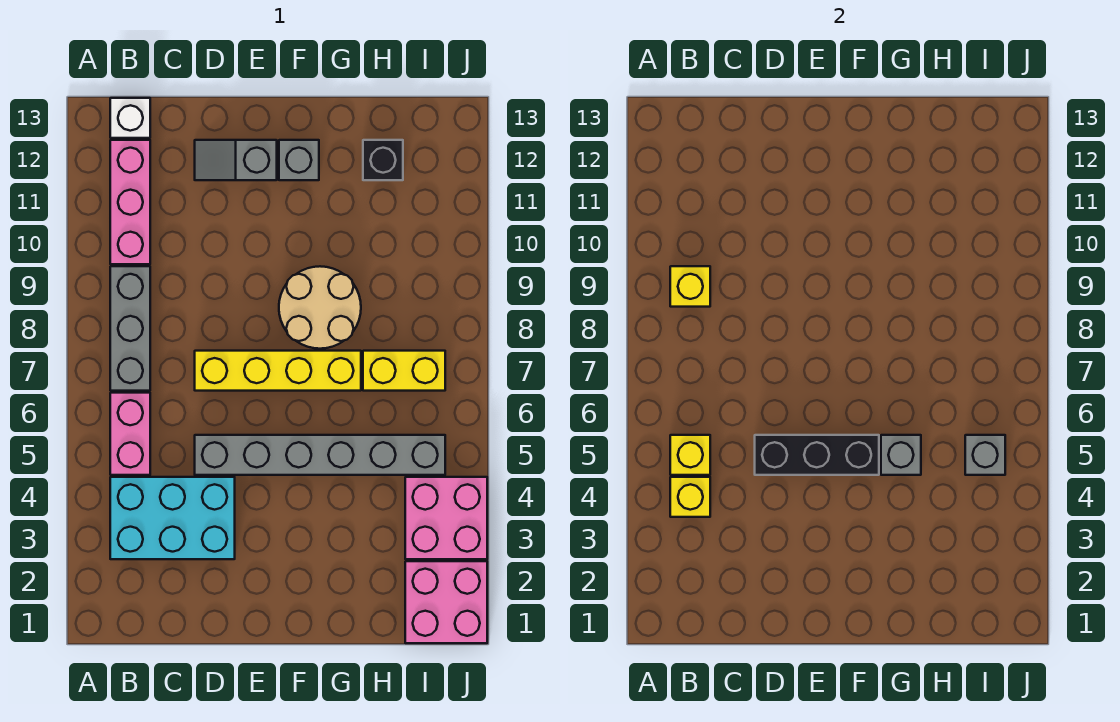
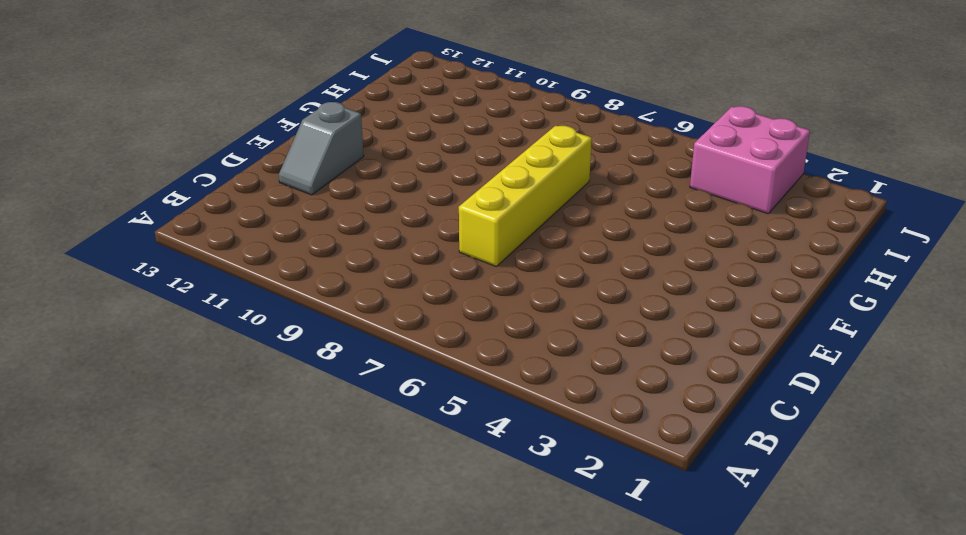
none -> cyan 2x3 brick [110,477,235,559]
none -> pink 1x2 brick [110,393,150,475]
none -> grey 1x3 brick [110,266,150,391]

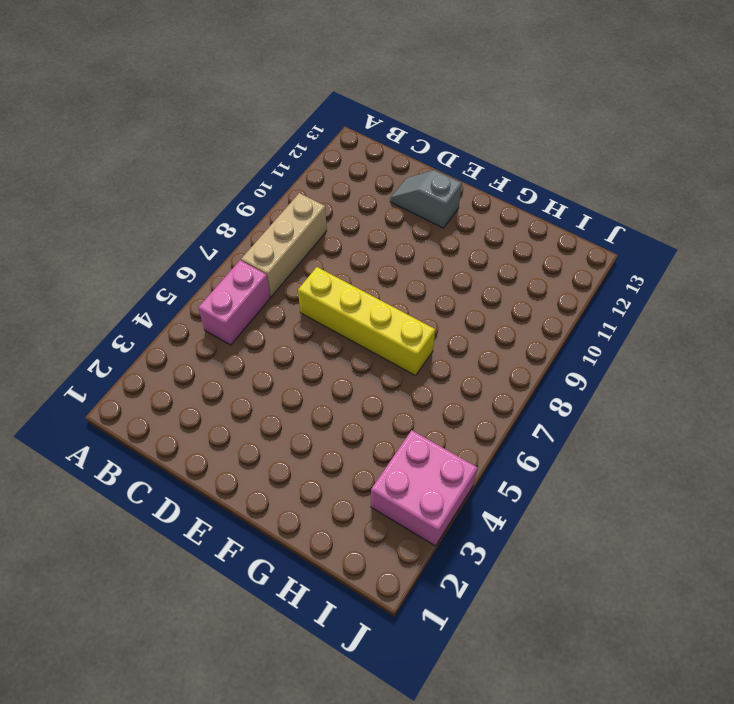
tan 1x3 brick [241,193,327,297] -> grey 1x3 brick [110,266,150,391]
none -> cyan 2x3 brick [110,477,235,559]
none -> pink 1x3 brick [110,140,150,264]
none -> white 1x1 brick [110,98,150,138]

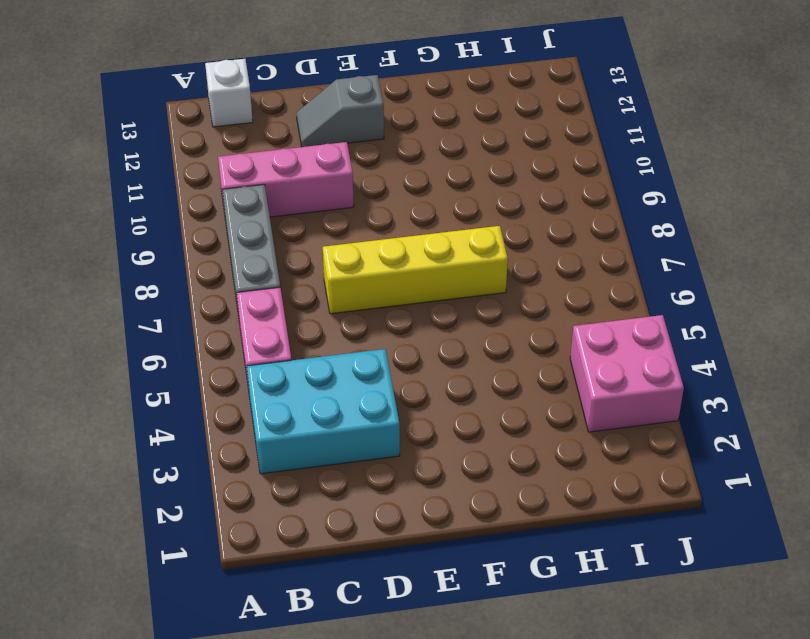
pink 1x3 brick [218,142,354,217] -> pink 1x3 brick turned to [110,140,150,264]
none -> grey 1x6 brick [195,435,445,475]
none -> tan 2x2 round brick [279,266,361,349]
none -> grey 1x1 brick [279,140,319,180]

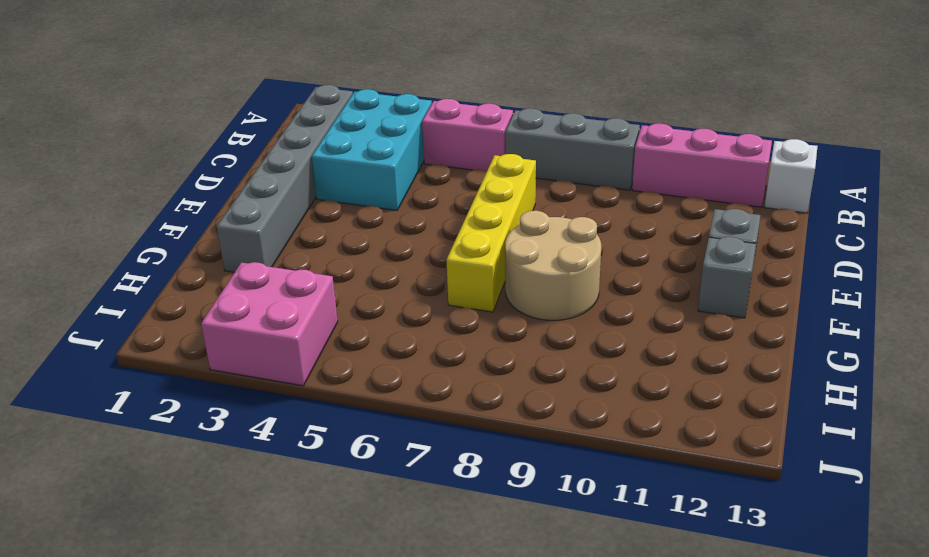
grey 1x6 brick [217,85,353,272] -> grey 1x6 brick moved to [195,435,445,475]
none -> yellow 1x2 brick [363,351,445,391]
none -> black 1x1 brick [363,140,403,180]
none -> pink 2x2 brick [405,561,487,643]

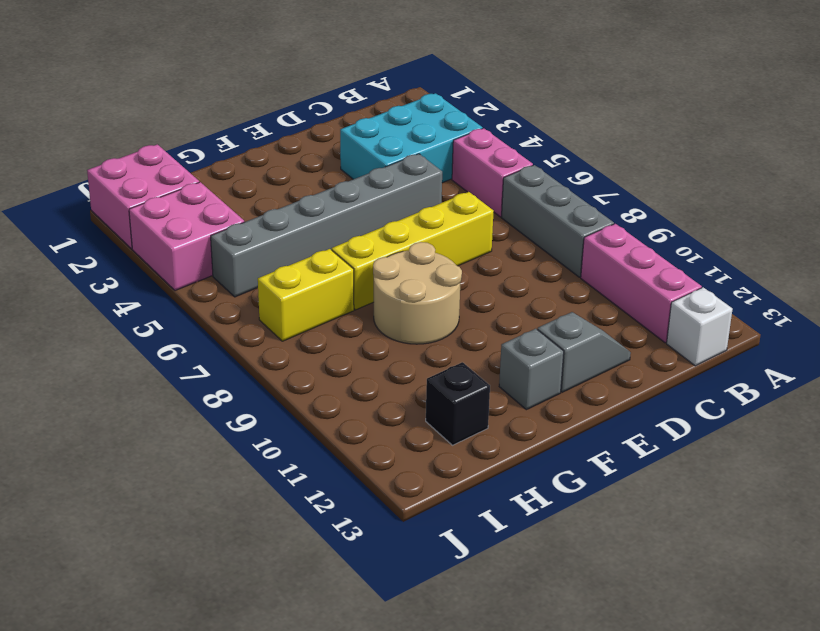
none -> yellow 1x1 brick [670,477,710,517]
none -> yellow 1x1 brick [670,435,710,475]
none -> yellow 1x1 brick [670,266,710,307]

